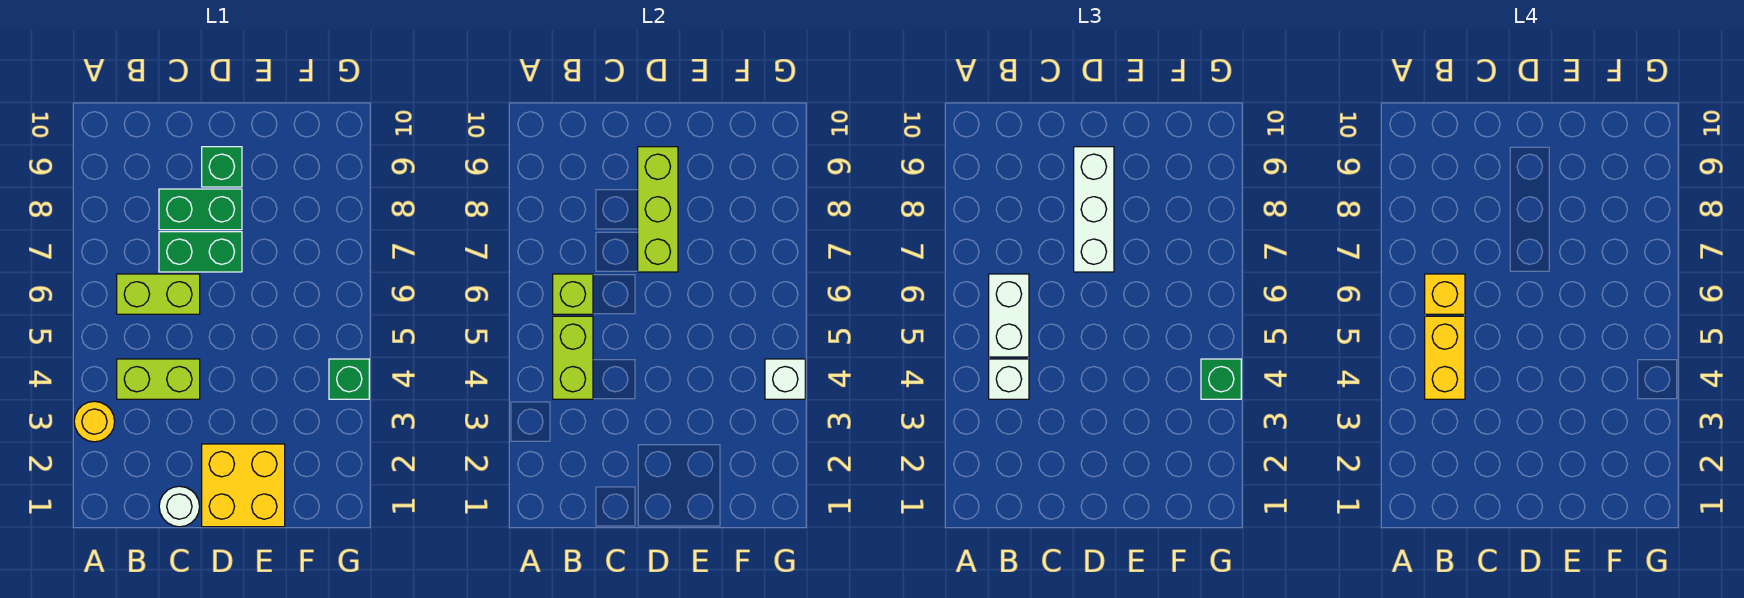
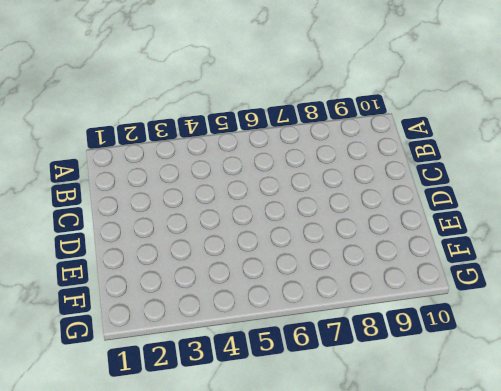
none -> yellow 1x1 round brick [74,401,115,442]
none -> lime 1x2 brick [117,359,200,399]
none -> lime 1x2 brick [117,274,200,314]

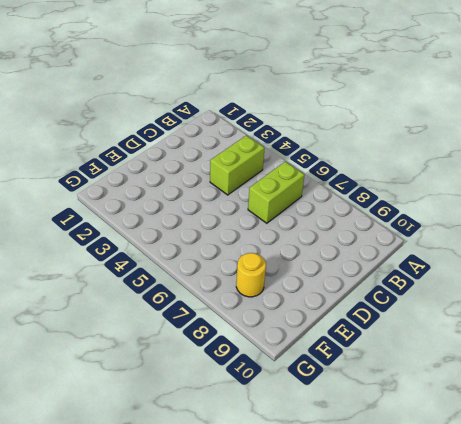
yellow 1x1 round brick [236,253,266,297] -> yellow 1x1 round brick moved to [74,401,115,442]
none -> white 1x1 round brick [159,486,200,527]
none -> green 1x2 brick [159,232,242,272]
none -> green 1x2 brick [159,189,242,230]

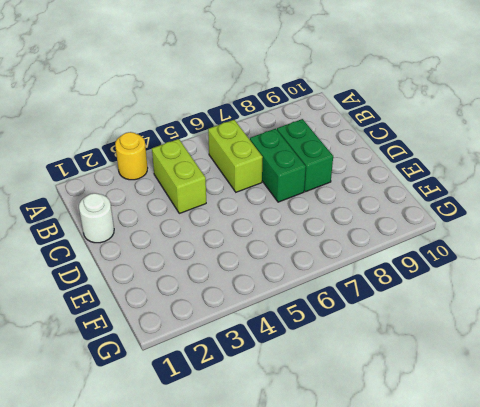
none -> yellow 2x2 brick [202,444,285,527]
none -> green 1x1 brick [202,147,242,187]
none -> green 1x1 brick [329,359,369,399]

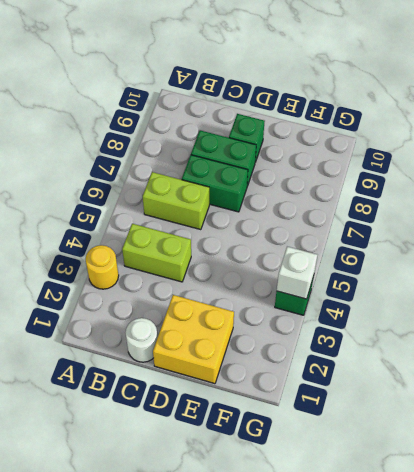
none -> lime 1x2 brick [553,316,593,399]
none -> lime 1x1 brick [553,274,593,314]
none -> lime 1x3 brick [638,147,678,272]

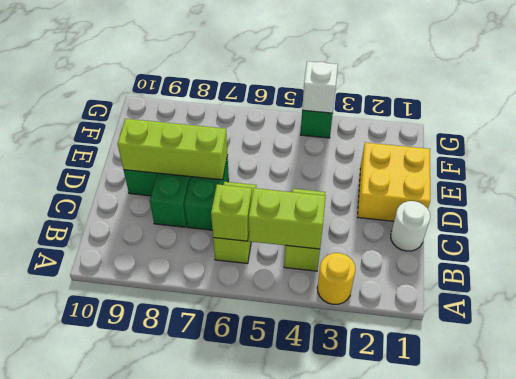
none -> white 1x1 brick [989,359,1029,399]
none -> white 1x2 brick [989,274,1029,357]
none -> white 1x3 brick [1074,147,1114,272]

